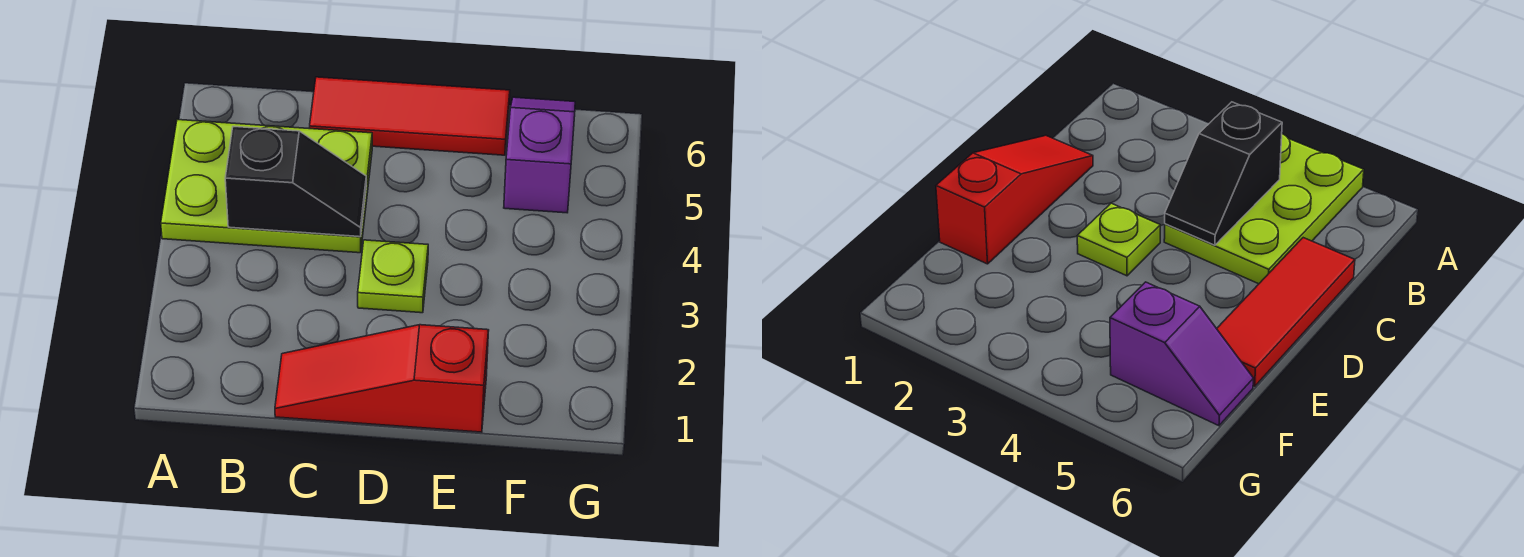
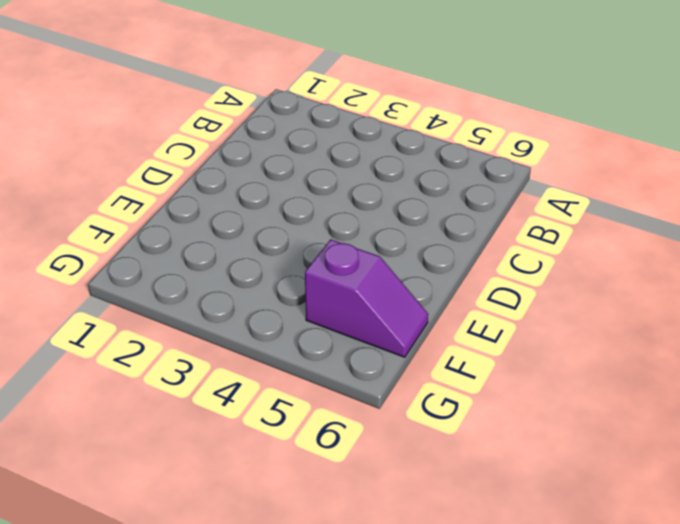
none -> lime 2x3 plate [161,120,372,253]
none -> red 1x3 slope [275,325,489,432]

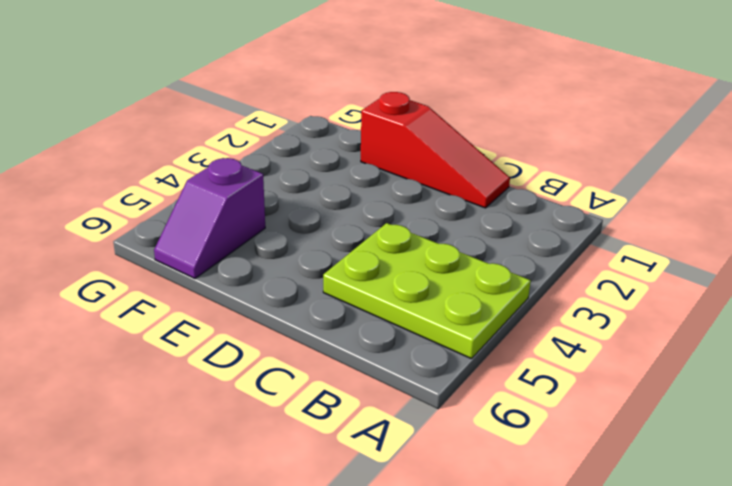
none -> red 1x3 tile [310,77,510,155]
none -> lime 1x1 plate [358,240,428,313]

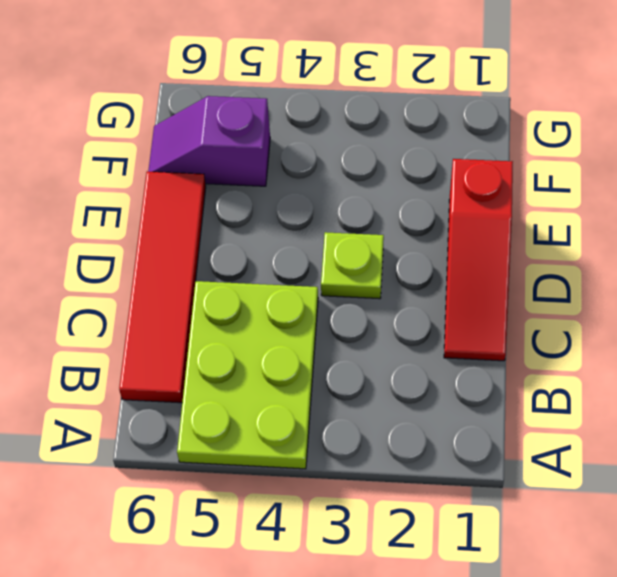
red 1x4 tile [119,172,206,403] -> red 1x3 tile [310,77,510,155]
none -> black 1x2 slope [225,126,366,237]

